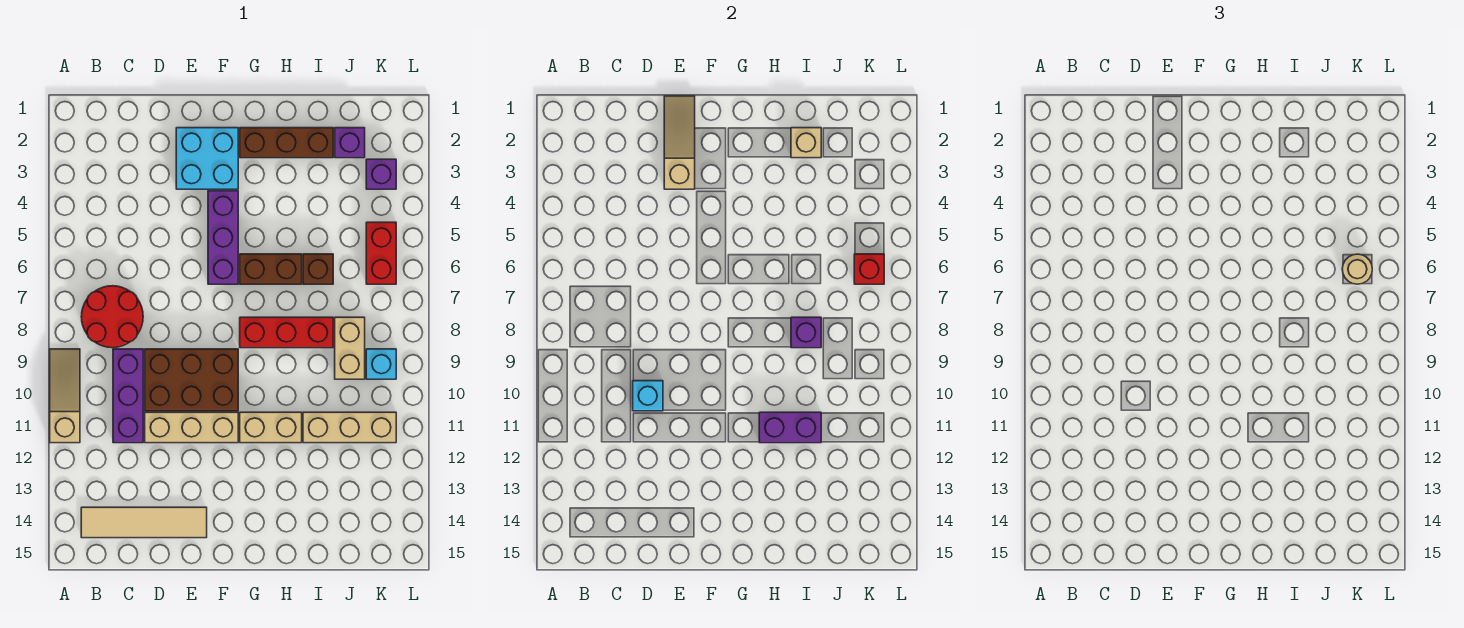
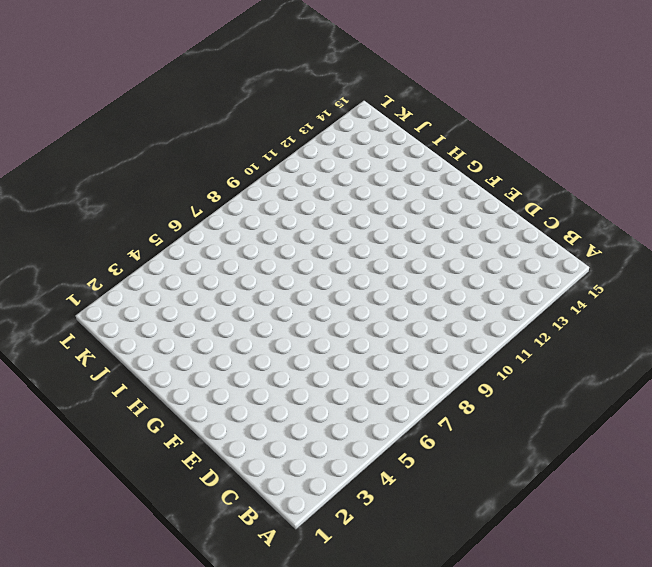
none -> tan 1x3 slope [50,349,80,443]
none -> red 2x2 round brick [81,286,143,348]
none -> tan 1x4 tile [81,507,207,538]

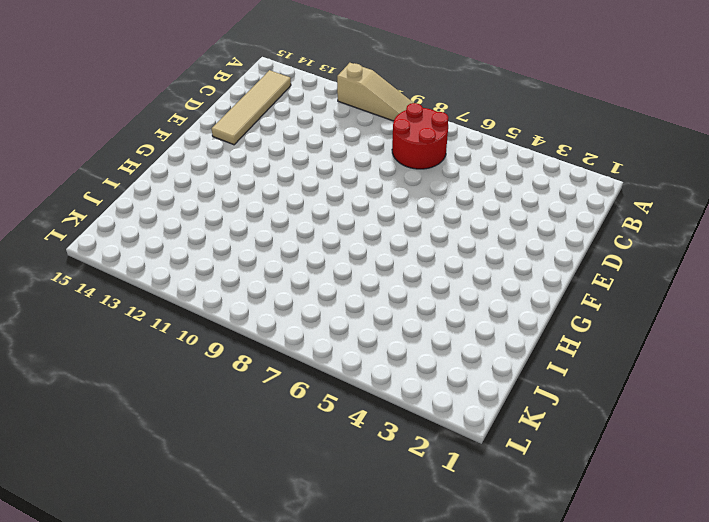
none -> purple 1x3 brick [113,349,143,443]
none -> brown 2x3 brick [145,349,238,411]
none -> tan 1x3 brick [145,412,238,443]

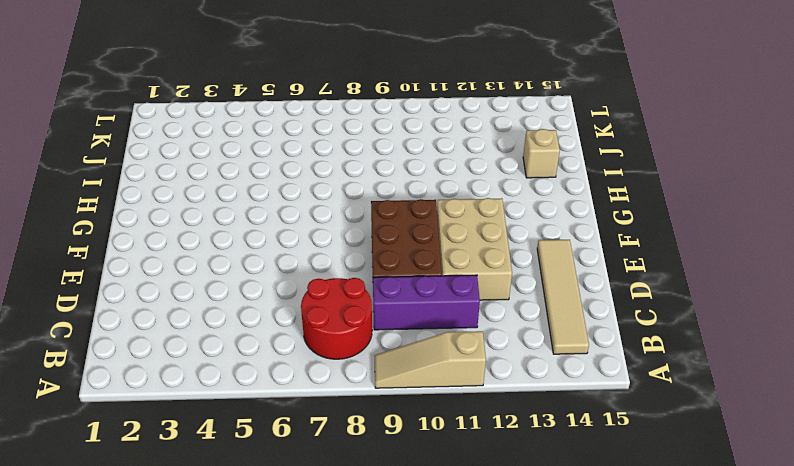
tan 2x3 brick [437,198,512,300] -> tan 1x3 brick [145,412,238,443]
tan 1x1 brick [523,129,560,178] -> tan 1x1 brick moved to [791,128,821,158]
none -> cyan 2x2 brick [176,128,238,189]
none -> purple 1x3 brick [208,191,238,284]
none -> brown 1x3 brick [240,128,333,158]

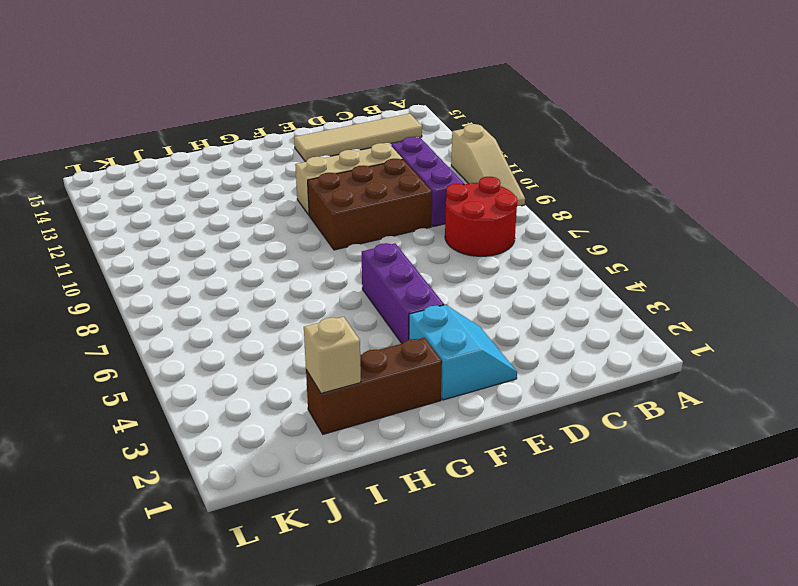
cyan 2x2 slope [409,305,517,400] -> cyan 2x2 brick [176,128,238,189]
none -> brown 1x2 brick [240,254,302,284]
none -> red 1x3 brick [240,317,333,348]
none -> tan 1x2 brick [240,412,302,443]

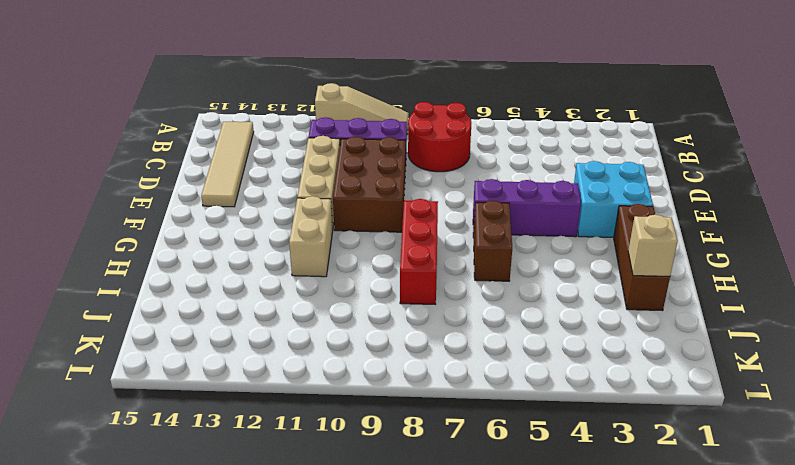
none -> brown 1x1 brick [303,254,333,284]
none -> tan 1x3 brick [303,412,396,443]
none -> purple 1x1 brick [335,128,365,158]

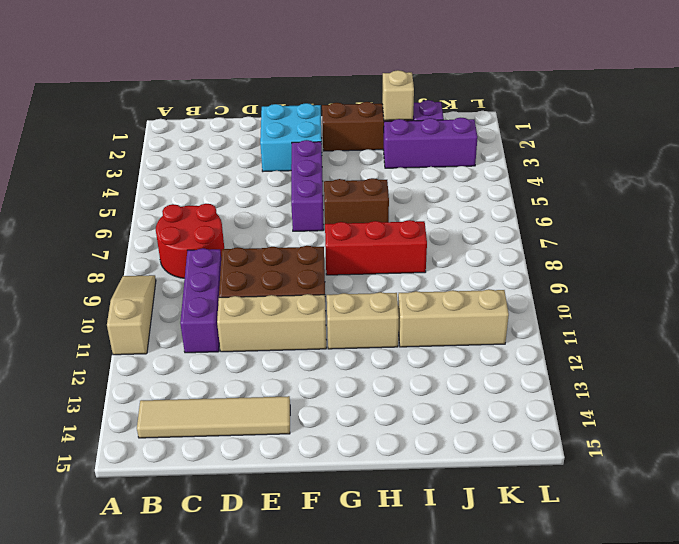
purple 1x3 brick [383,117,478,168] -> purple 1x1 brick [366,159,396,189]
none -> brown 1x1 brick [303,254,333,284]
none -> tan 1x2 brick [335,317,365,379]
none -> red 1x2 brick [366,222,396,284]

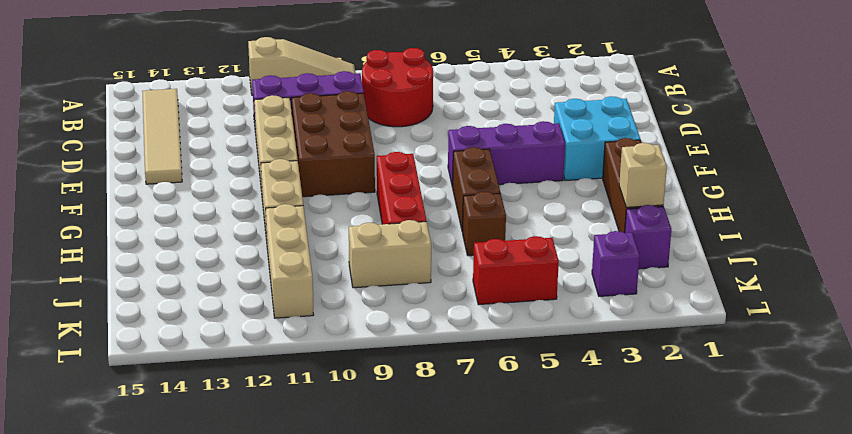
none -> cyan 1x1 brick [366,349,396,379]
none -> cyan 1x1 brick [633,381,663,411]
none -> tan 1x3 slope [664,96,695,189]

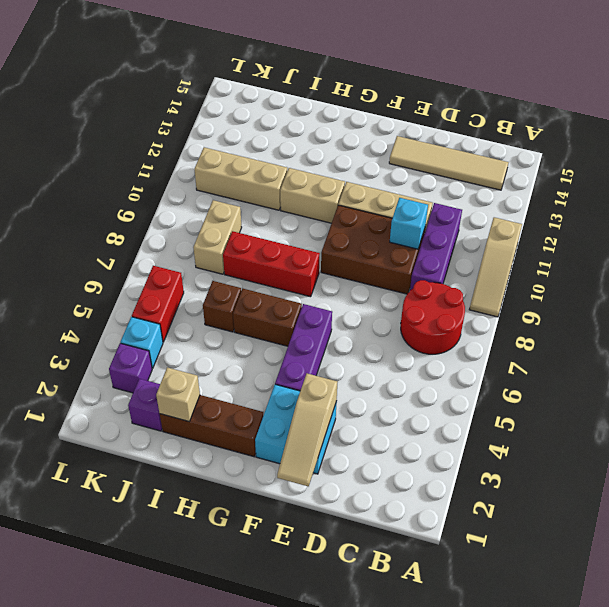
cyan 1x1 brick [121,317,163,368] -> cyan 1x1 brick moved to [366,349,396,379]
none -> purple 1x2 brick [759,412,821,443]
none -> purple 1x1 brick [791,317,821,348]
none -> red 1x1 brick [854,254,884,284]

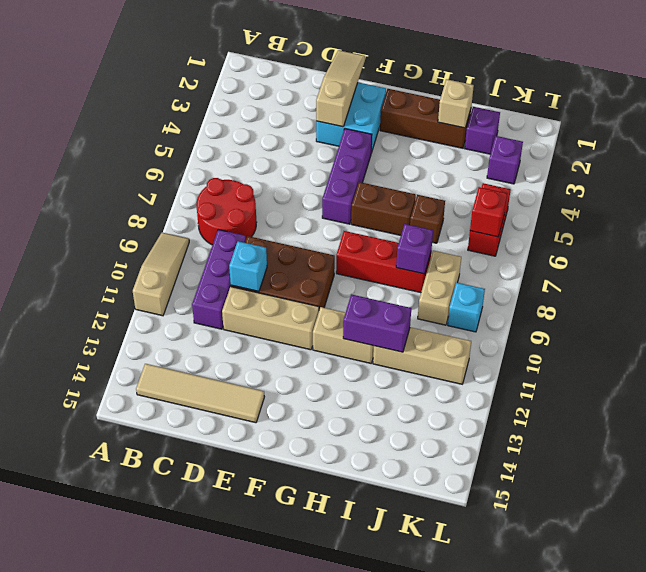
none -> tan 1x1 round brick [1342,254,1372,284]

